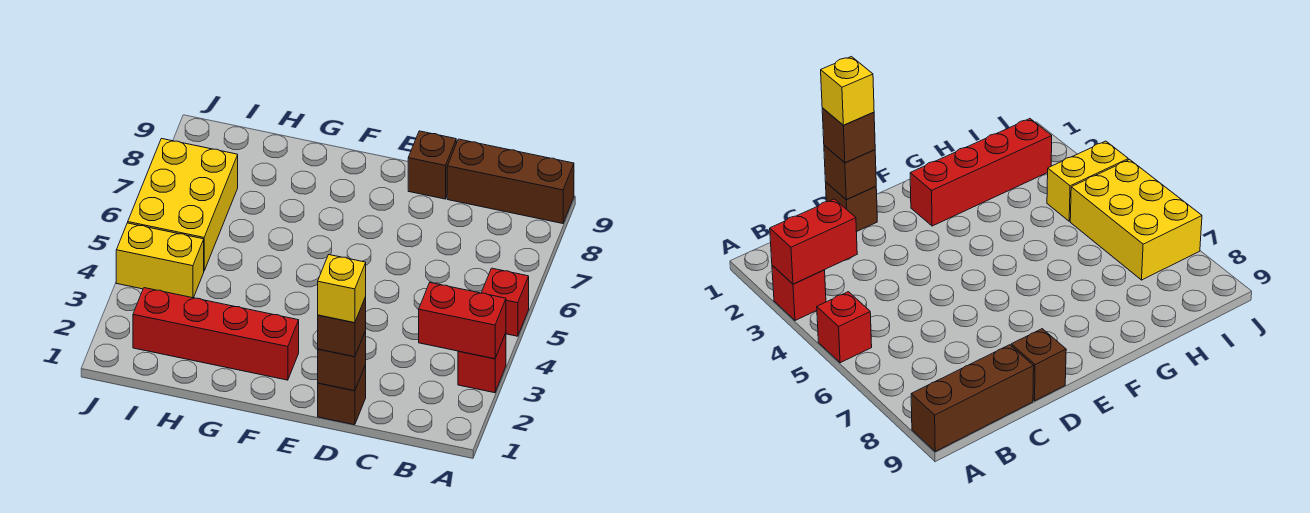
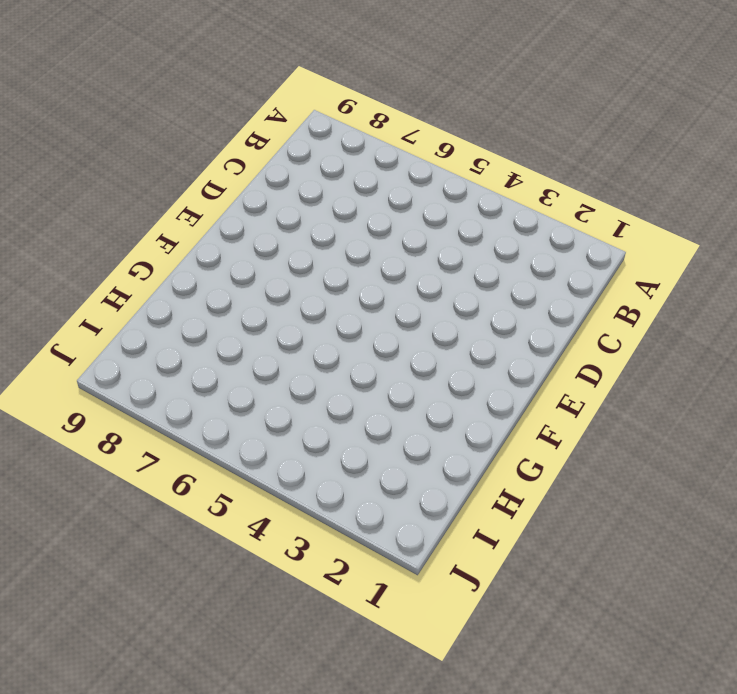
none -> red 1x1 brick [458,333,506,393]
none -> red 1x1 brick [482,268,529,336]
none -> brown 1x3 brick [447,139,574,224]

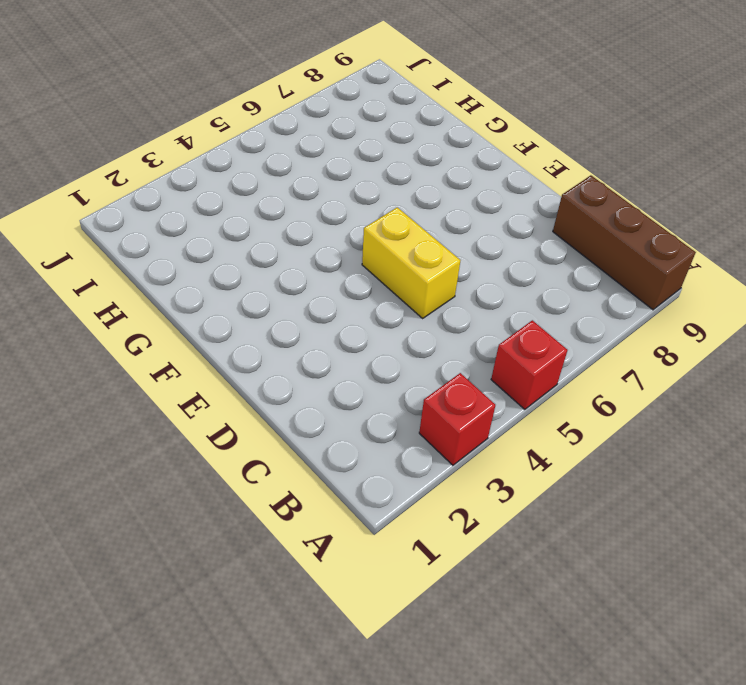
yellow 1x2 brick [362,207,460,318] -> yellow 1x2 brick moved to [116,223,204,298]
none -> brown 1x1 brick [318,365,366,425]
none -> brown 1x1 brick [408,131,456,199]
none -> red 1x4 brick [133,288,299,380]

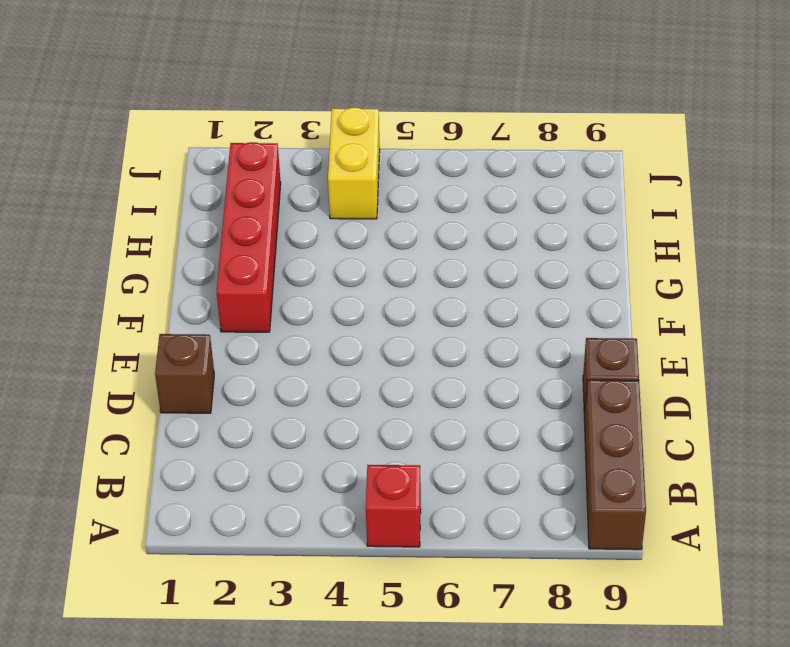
none -> red 1x1 brick [458,333,506,393]
none -> yellow 2x3 brick [128,139,238,270]
none -> red 1x2 brick [419,283,506,359]

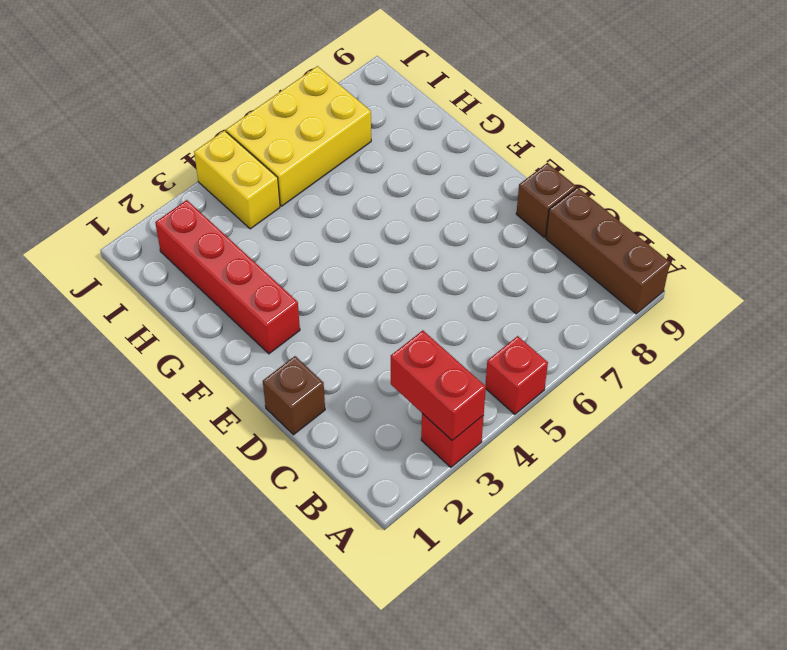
none -> brown 1x1 brick [318,331,366,391]
none -> brown 1x1 brick [318,297,366,357]
none -> yellow 1x1 brick [318,255,366,323]

